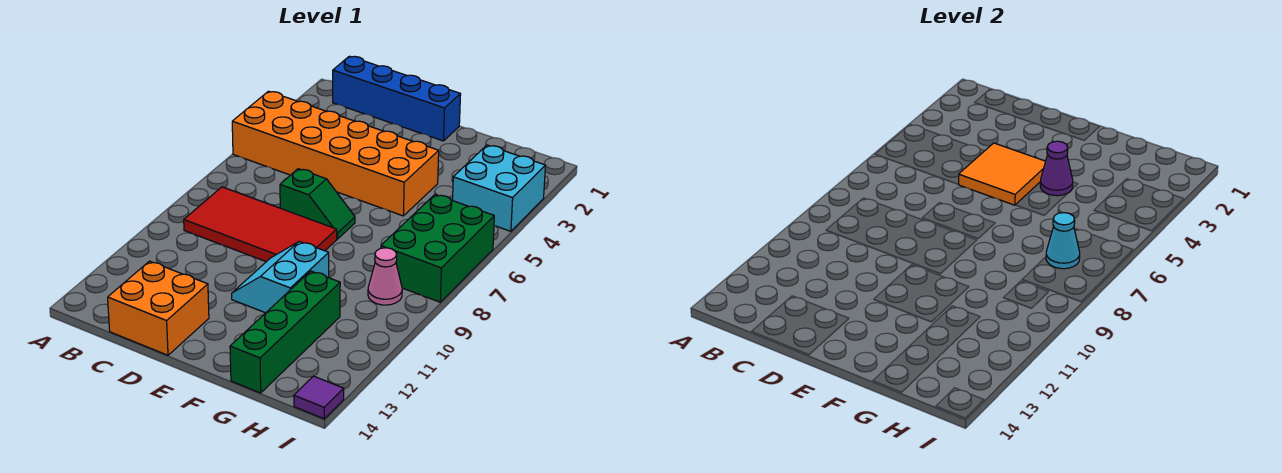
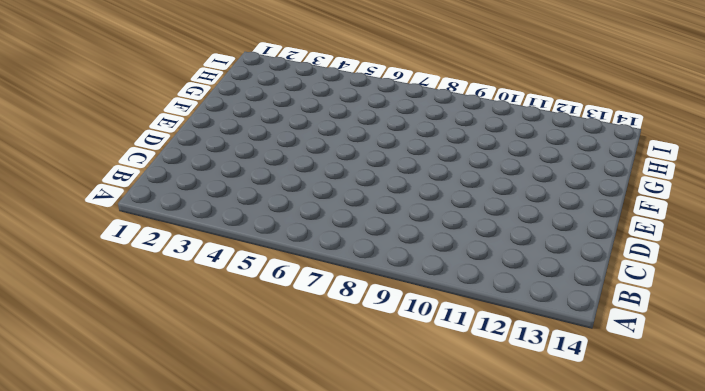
none -> orange 2x6 brick [232,91,439,216]
none -> blue 1x4 brick [333,56,461,141]
none -> red 2x4 tile [184,187,337,262]

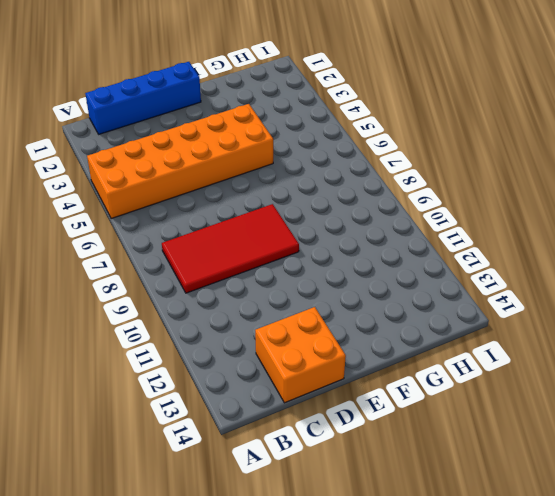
none -> green 1x2 slope [280,169,355,239]
none -> cyan 2x2 slope [232,241,329,313]
none -> green 1x4 brick [230,271,340,393]

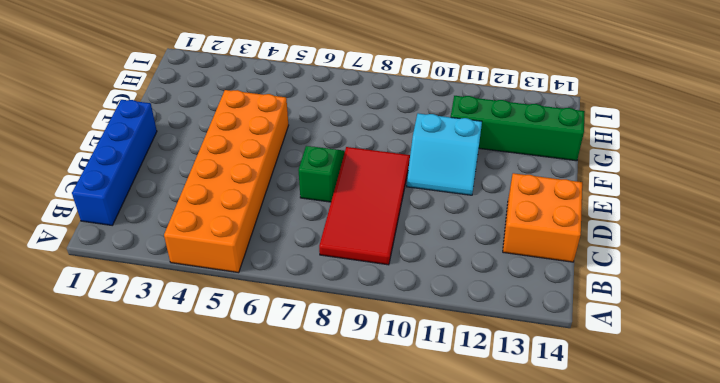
none -> cyan 2x2 brick [453,145,546,231]
none -> green 2x3 brick [381,195,494,302]
none -> pink 1x1 cone [368,248,402,305]

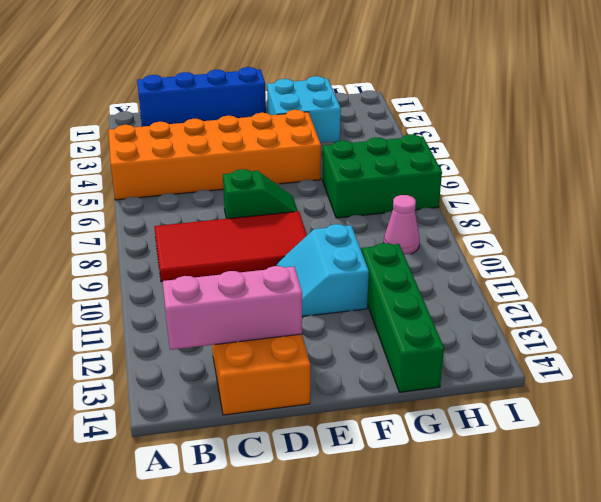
pink 1x3 brick [163,266,302,350] -> none
cyan 2x2 brick [267,76,341,143] -> cyan 2x2 brick moved to [453,145,546,231]
green 2x3 brick [322,134,442,218] -> green 2x3 brick turned to [381,195,494,302]
none -> purple 1x1 tile [294,376,344,419]
none -> orange 2x2 tile [958,143,1046,205]
none -> purple 1x1 cone [1040,141,1073,196]

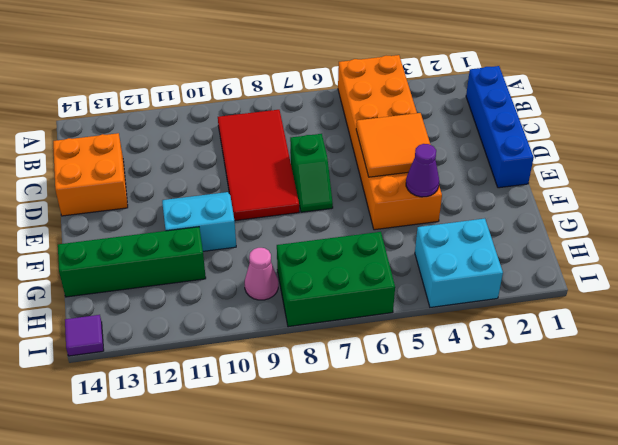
none -> cyan 1x1 cone [1046,213,1080,269]

